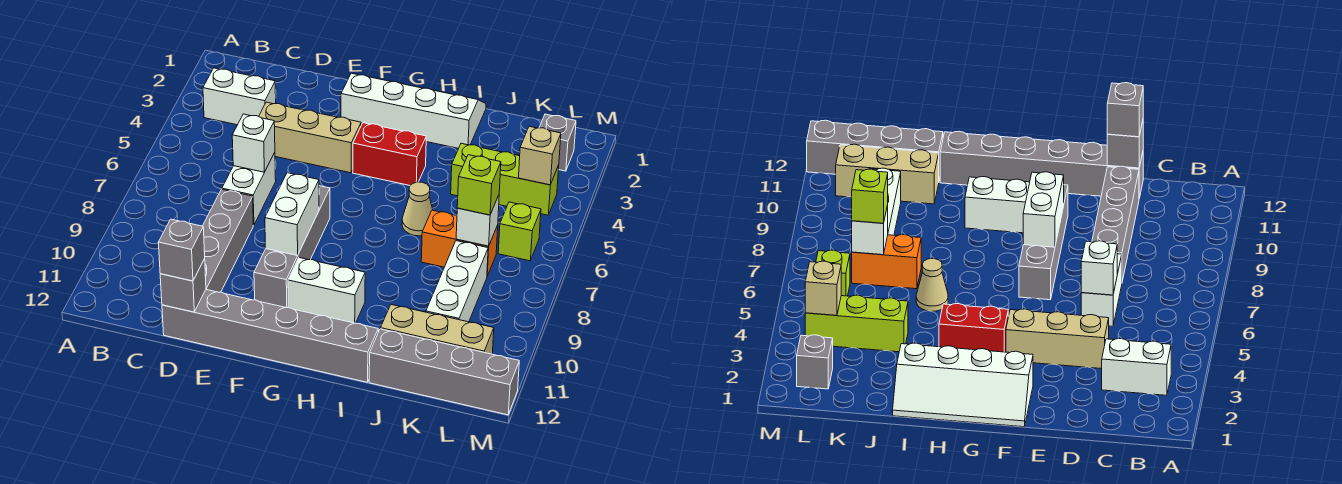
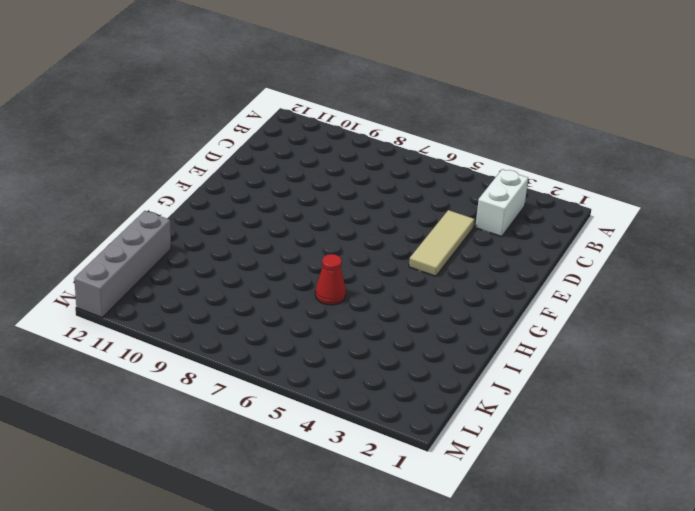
tan 1x3 tile [409,210,474,276] -> tan 1x3 brick [259,102,361,173]
red 1x1 cone [315,254,346,305] -> tan 1x1 cone [402,182,433,236]
none -> white 1x2 brick [222,152,276,225]
none -> grey 1x4 brick [203,189,253,292]
none -> grey 1x6 brick [162,289,378,382]

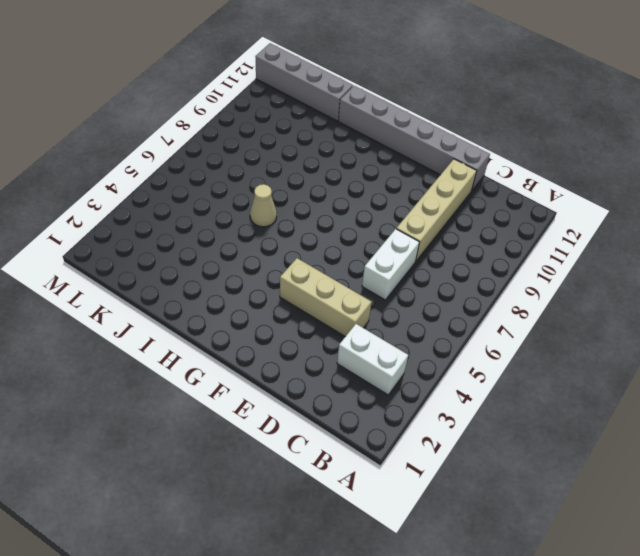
tan 1x4 brick [396,159,477,261] -> grey 1x4 brick [203,189,253,292]
none -> white 2x4 slope [341,73,486,148]
none -> grey 1x4 brick [254,186,330,308]
none -> red 1x2 brick [353,123,426,186]

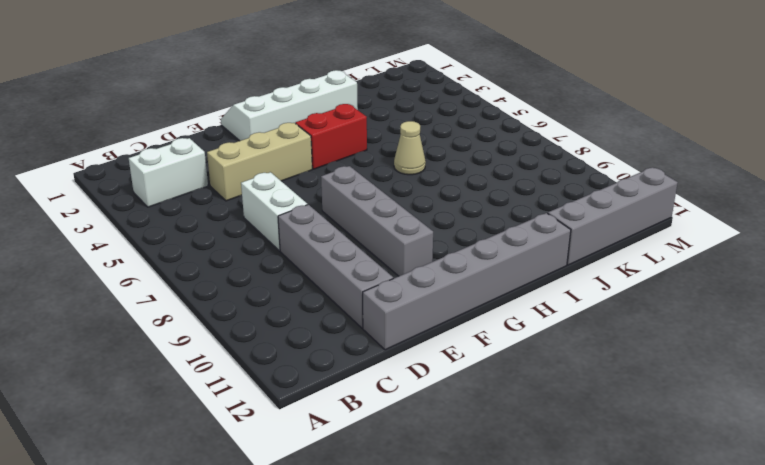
none -> white 1x2 brick [288,258,365,323]
none -> lime 1x3 brick [451,143,559,215]
none -> orange 1x2 brick [421,210,498,276]

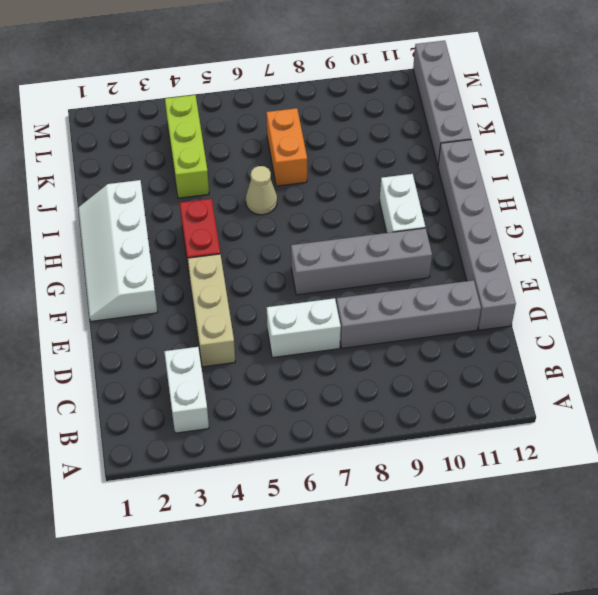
none -> tan 1x3 brick [380,305,494,354]
none -> white 1x3 brick [426,241,488,322]
none -> grey 1x1 brick [539,114,576,171]

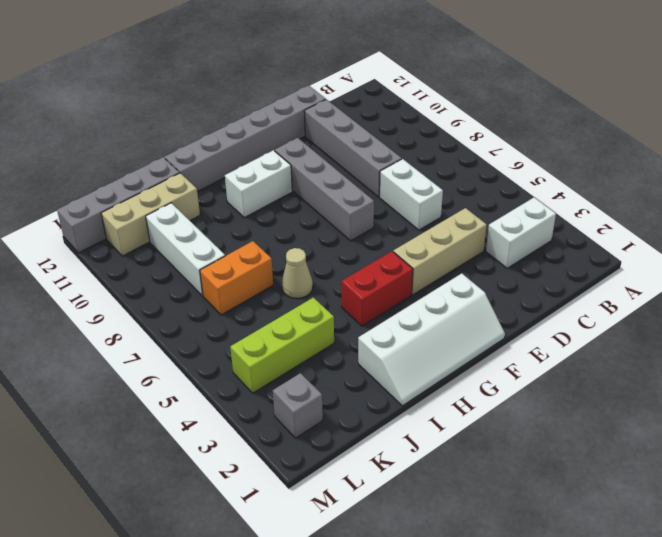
none -> lime 1x1 brick [498,202,541,261]
none -> white 1x1 brick [232,114,275,172]
none -> grey 1x1 brick [160,259,206,312]

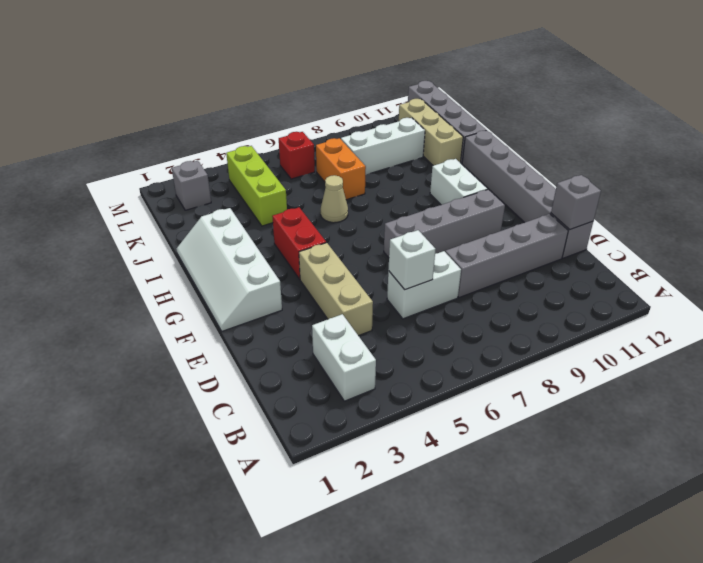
red 1x1 brick [279,132,315,179] -> lime 1x1 brick [498,202,541,261]
none -> white 1x2 brick [265,173,319,256]
none -> white 1x1 brick [456,195,499,246]
none -> tan 1x1 brick [519,126,561,185]

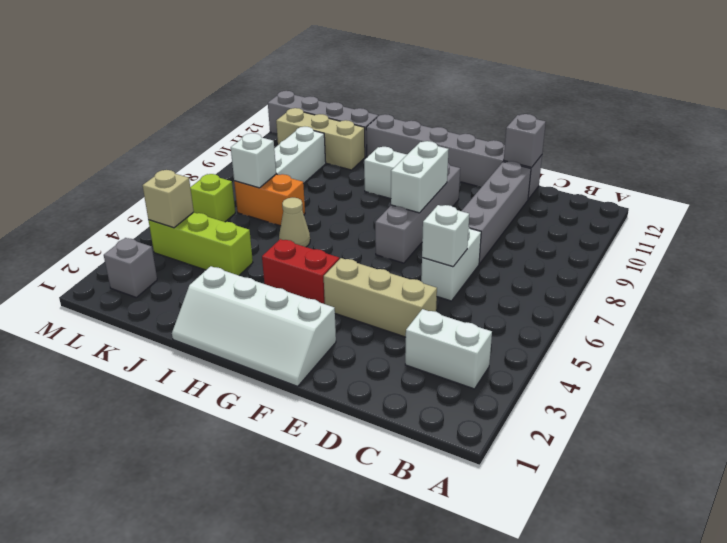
none -> grey 1x1 brick [158,219,205,281]
none -> lime 1x1 brick [457,155,501,215]

